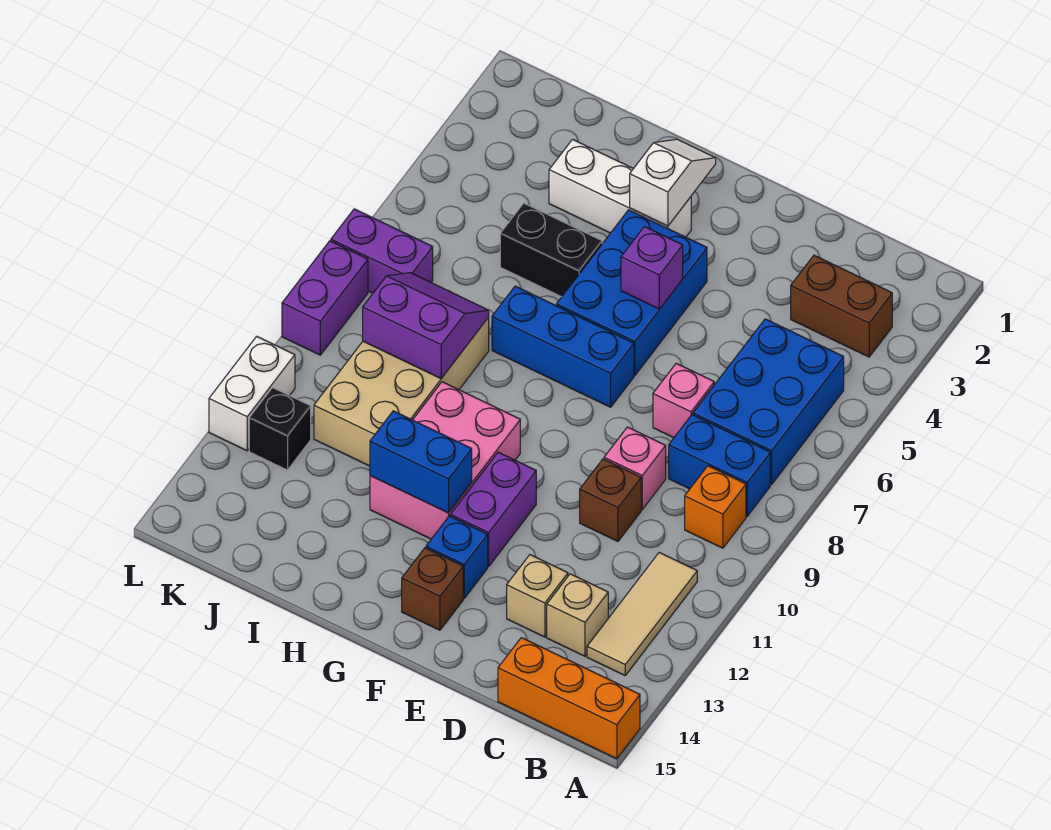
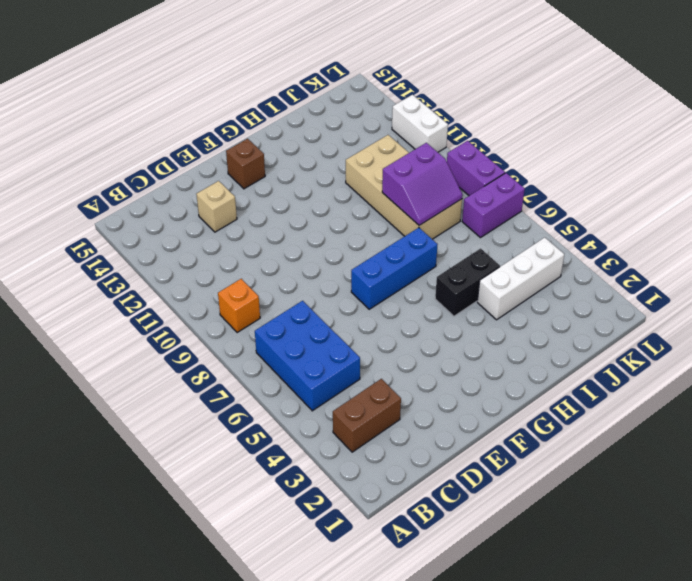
white 1x3 brick [477,237,564,320] -> white 1x3 brick moved to [549,139,691,237]
none -> orange 1x3 brick [498,638,640,759]
none -> blue 1x2 brick [669,415,770,516]
none -> tan 1x3 tile [587,553,697,675]

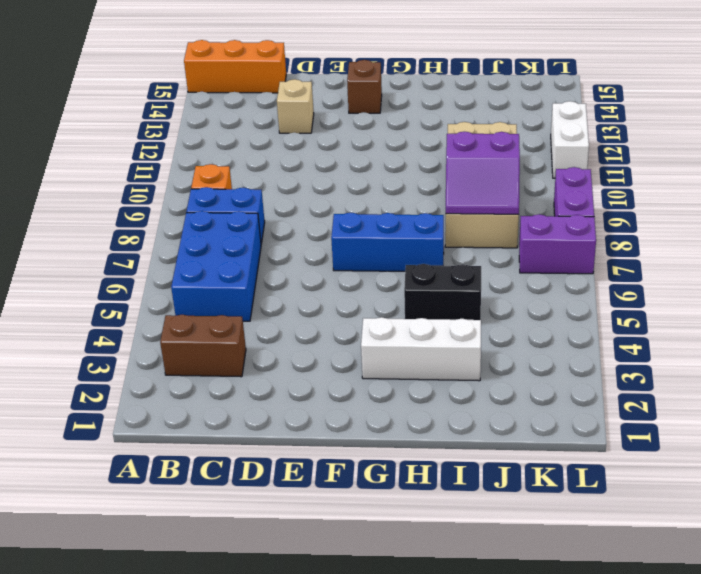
none -> tan 1x3 tile [587,553,697,675]
none -> tan 1x1 brick [547,574,608,656]
none -> pink 1x1 brick [653,363,714,438]

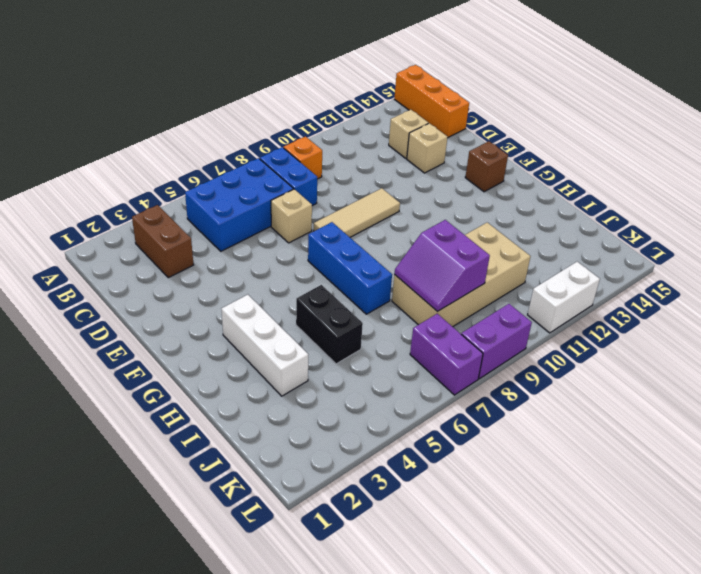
tan 1x1 brick [271,189,312,243] -> pink 1x1 brick [653,363,714,438]
tan 1x3 tile [314,188,400,237] -> tan 1x3 tile moved to [587,553,697,675]
none -> pink 1x1 brick [604,427,666,509]
none -> brown 1x1 brick [580,459,641,541]
none -> blue 2x3 brick [557,210,707,375]

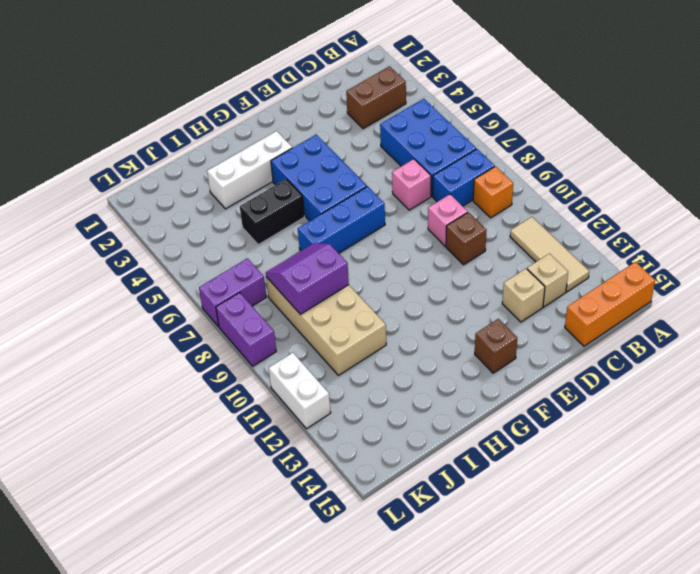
none -> purple 1x2 brick [450,452,536,567]
none -> blue 1x1 brick [426,516,488,598]
none -> pink 2x3 brick [370,382,520,539]

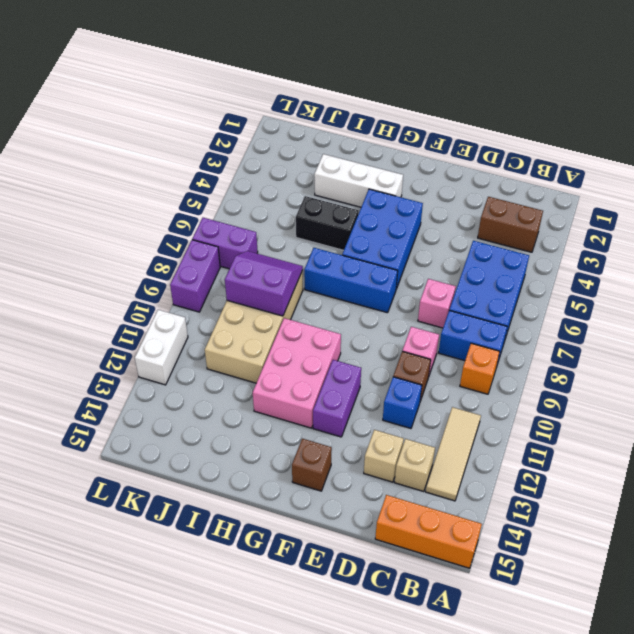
blue 1x1 brick [383,377,422,428] -> blue 1x1 brick moved to [426,516,488,598]
none -> black 1x1 brick [249,388,311,470]
none -> purple 1x1 brick [621,227,683,309]
none -> white 1x2 slope [630,139,716,226]

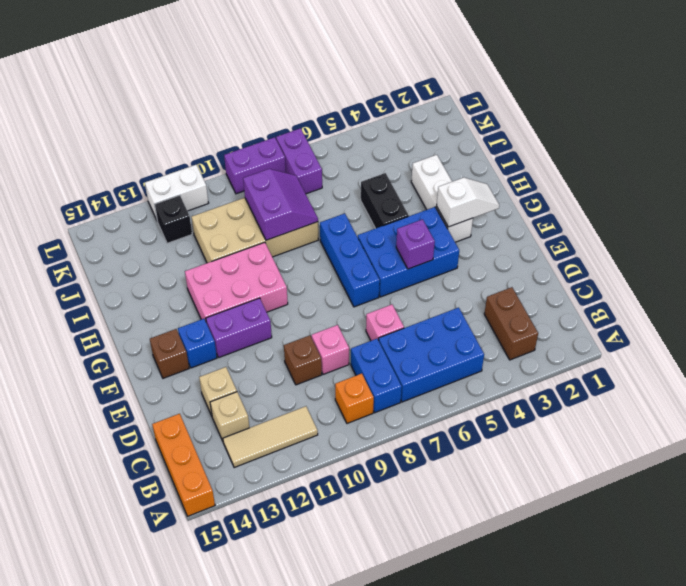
none -> blue 1x2 brick [370,411,472,513]

